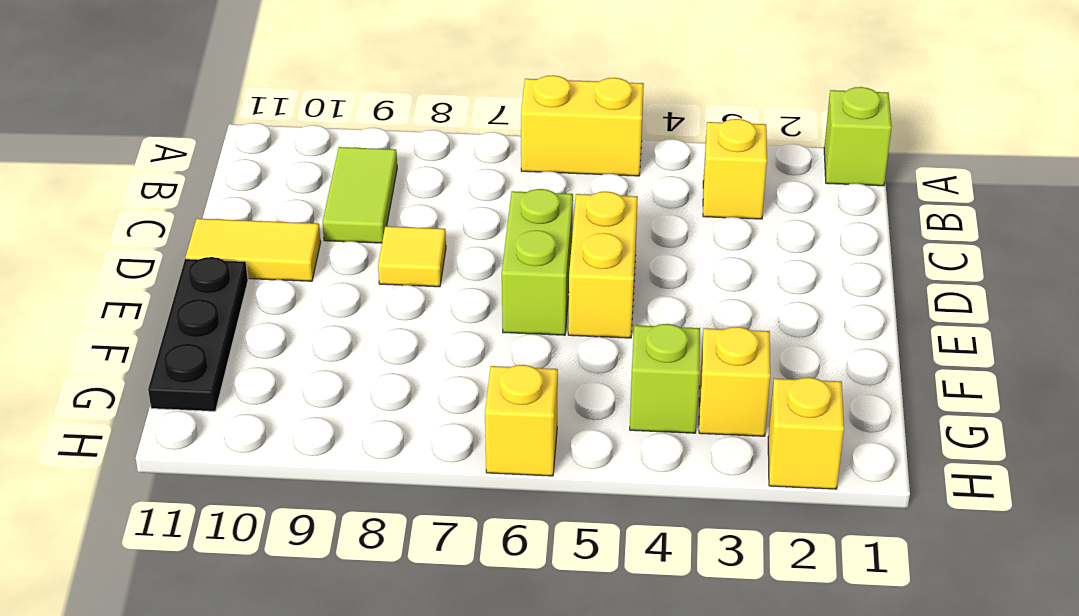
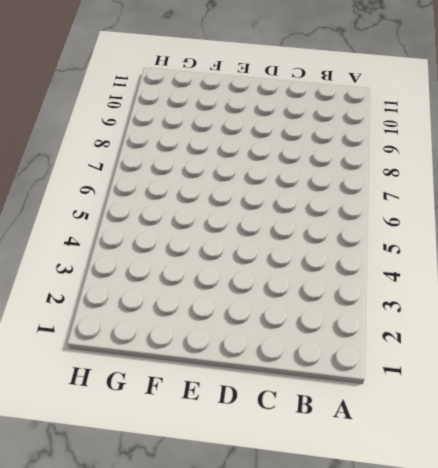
none -> lime 1x1 brick [824,87,892,186]
none -> yellow 1x2 brick [521,75,644,176]
none -> yellow 1x1 brick [703,119,767,219]

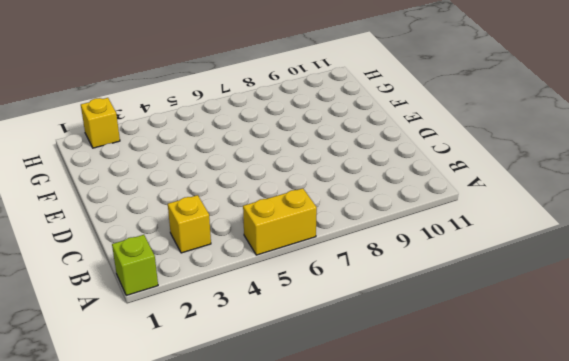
none -> lime 1x2 tile [323,147,397,243]
none -> yellow 1x2 brick [568,192,638,338]
none -> lime 1x2 brick [502,189,573,335]

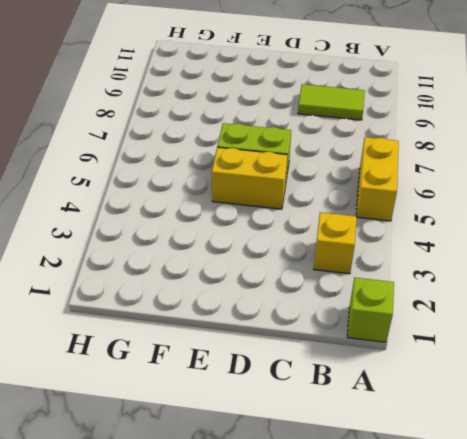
none -> yellow 1x1 tile [378,226,446,287]
none -> yellow 1x2 tile [186,219,321,281]
none -> black 1x3 plate [148,257,248,411]

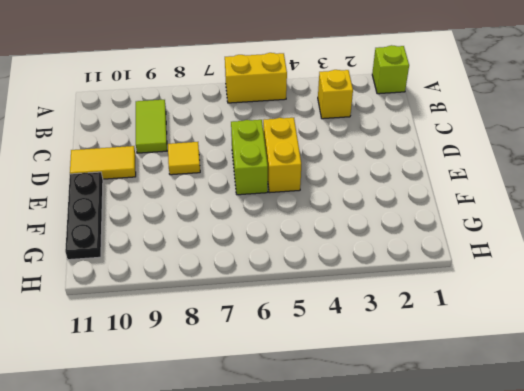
none -> yellow 1x1 brick [699,327,770,436]
none -> lime 1x1 brick [630,324,700,433]
none -> yellow 1x1 brick [768,377,844,489]

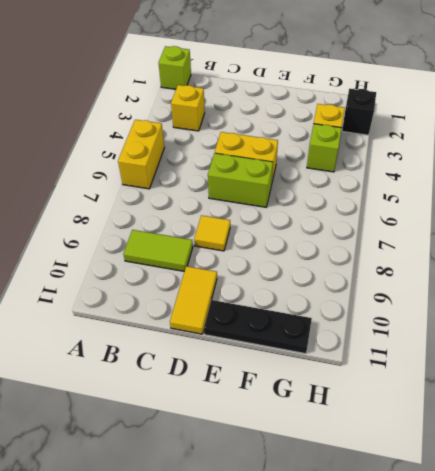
black 1x1 brick [342,89,376,135] -> yellow 1x1 brick [768,377,844,489]
none -> yellow 1x1 brick [485,365,558,476]

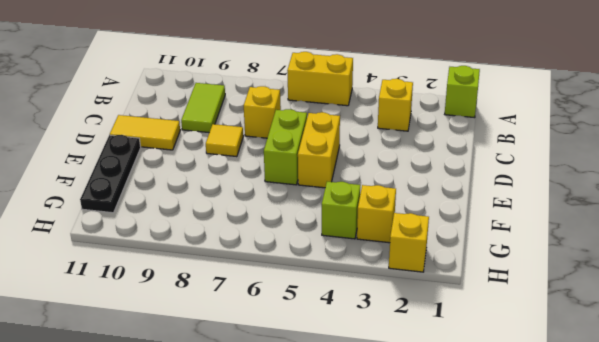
yellow 1x1 brick [244,86,281,138] -> yellow 1x1 brick moved to [485,365,558,476]

